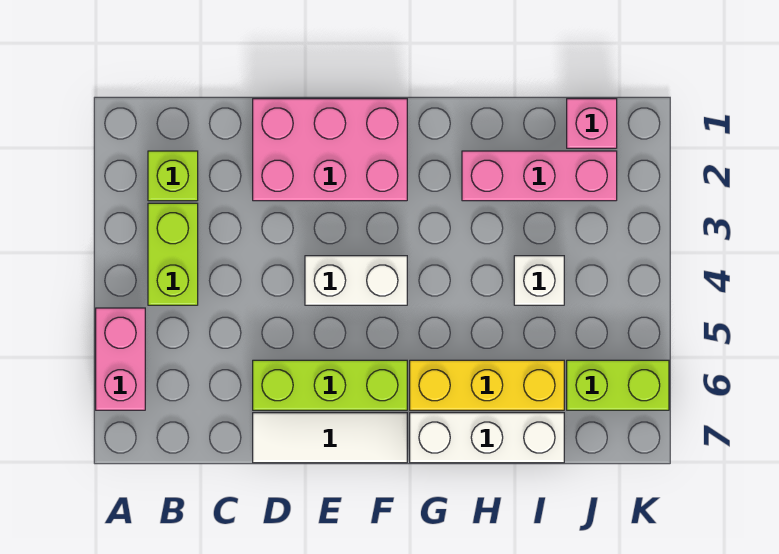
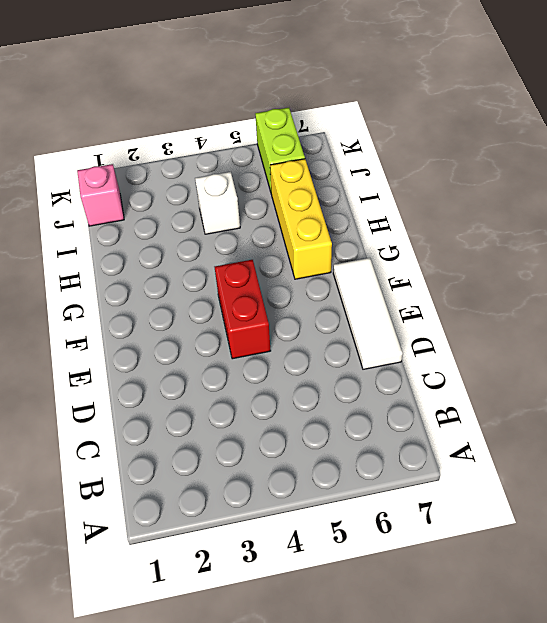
red 1x2 brick [215,260,271,359] -> white 1x2 brick [305,256,407,305]
none -> pink 1x2 brick [96,308,145,410]
none -> lime 1x1 brick [148,151,198,201]
none -> lime 1x2 brick [148,203,198,305]

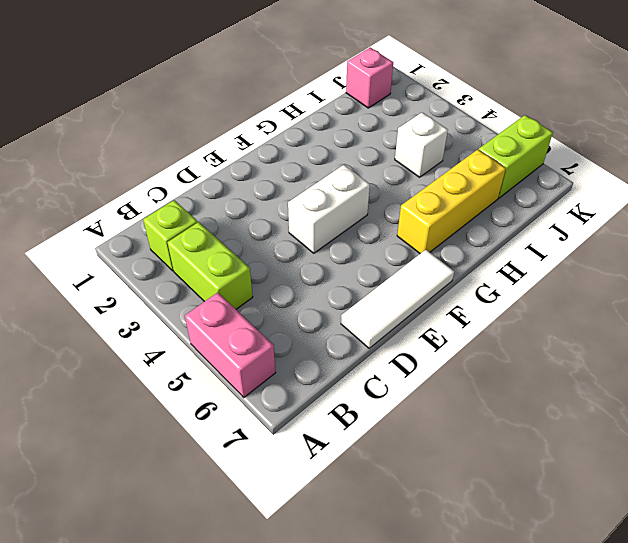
none -> pink 2x3 brick [253,99,407,201]
none -> lime 1x3 brick [253,360,407,410]
none -> white 1x3 brick [410,413,564,463]

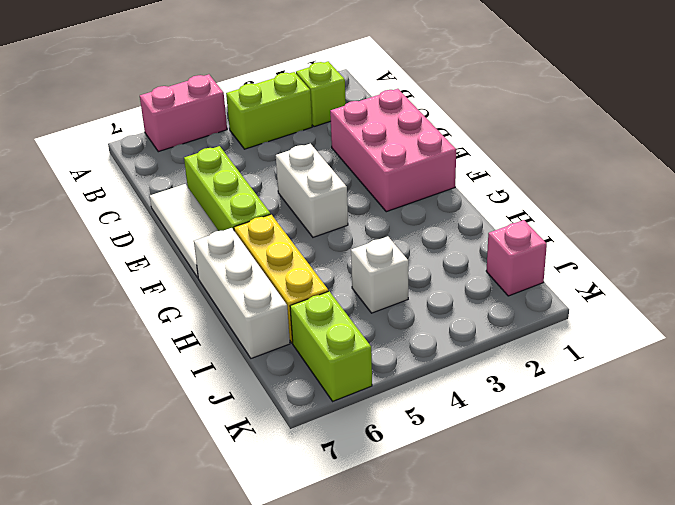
none -> pink 1x3 brick [462,151,617,201]

